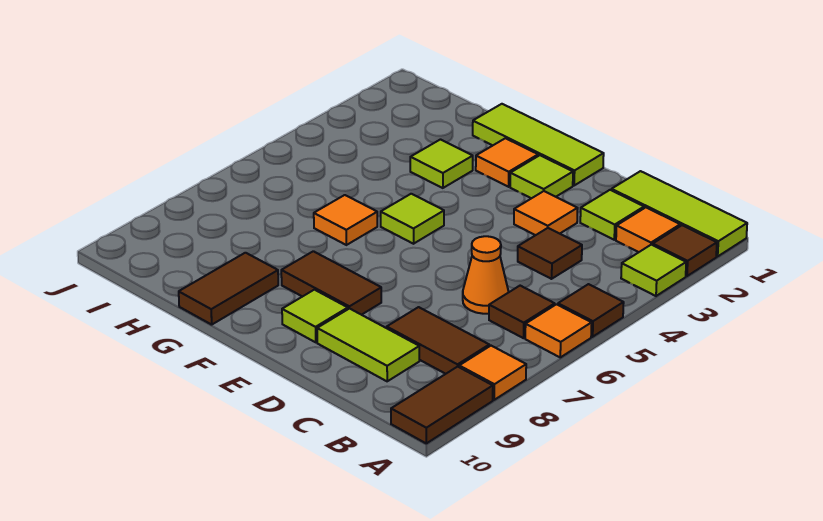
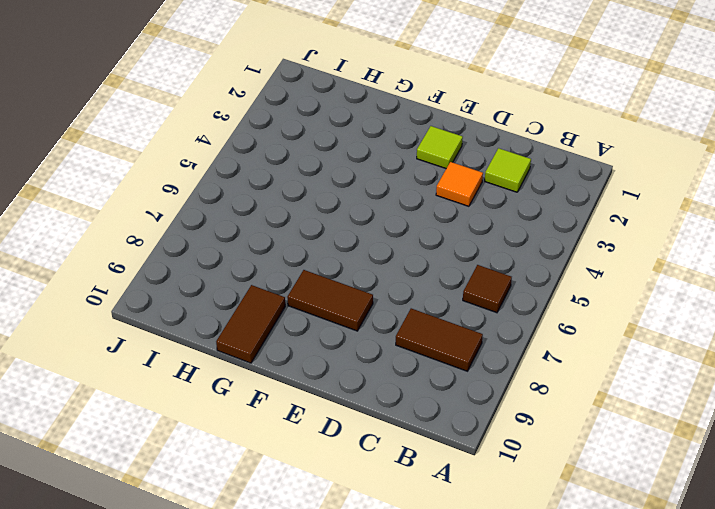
none -> lime 1x3 tile [612,171,747,256]
none -> brown 1x1 tile [653,225,717,276]
none -> lime 1x1 tile [621,245,686,296]

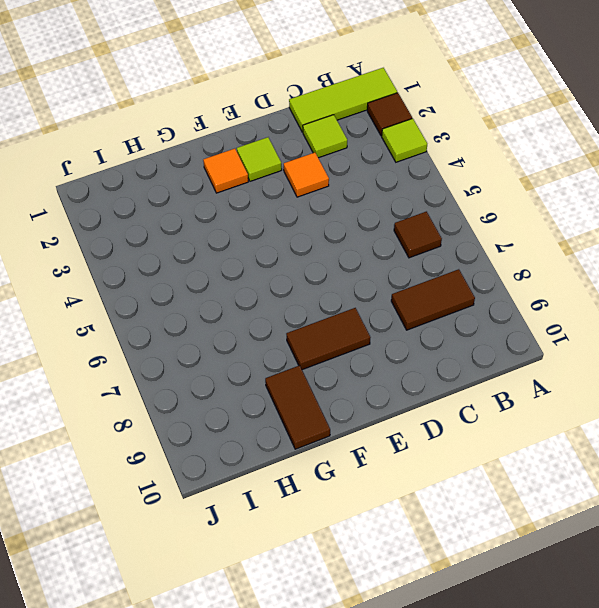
none -> brown 1x1 tile [558,284,624,337]
none -> orange 1x1 tile [525,304,592,357]
none -> orange 1x1 tile [459,346,526,400]

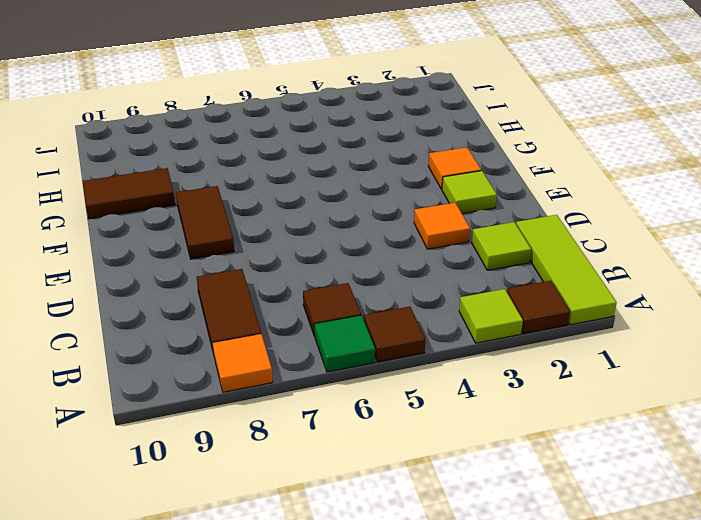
green 1x1 tile [315,315,375,372] -> orange 1x1 tile [525,304,592,357]
none -> brown 1x2 tile [391,367,493,443]
none -> orange 1x1 tile [616,208,680,252]
none -> brown 1x1 tile [518,228,582,279]

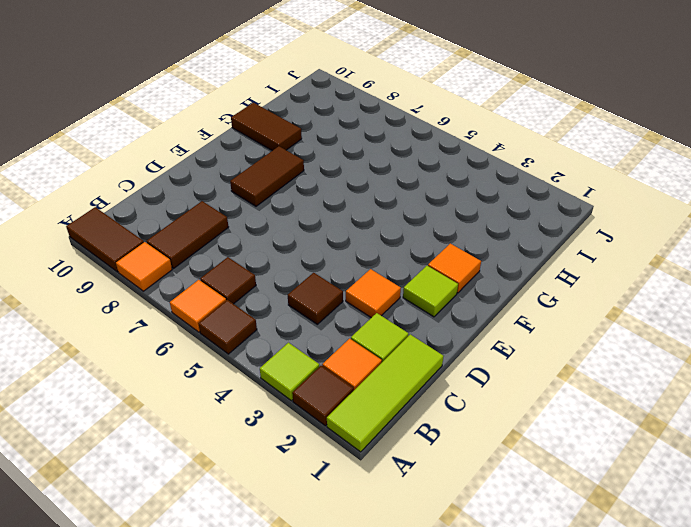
none -> orange 1x1 cone [463,236,508,314]
none -> lime 1x2 tile [317,308,419,381]
none -> lime 1x3 tile [473,104,604,185]

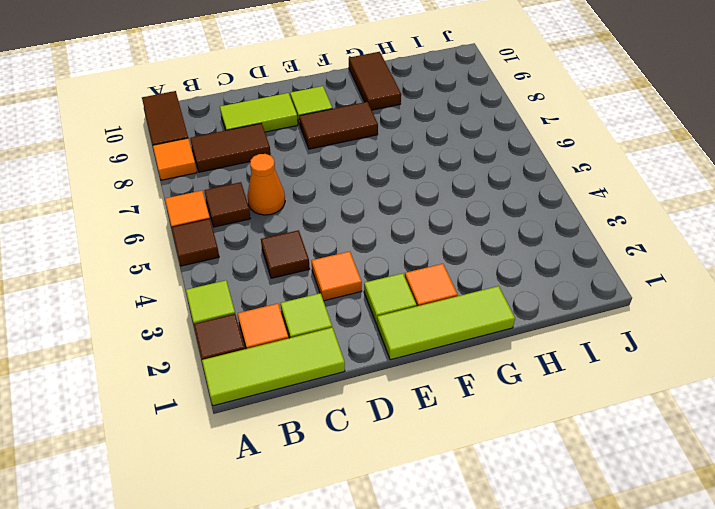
none -> lime 1x1 tile [381,194,444,244]
none -> lime 1x1 tile [410,140,473,188]
none -> orange 1x1 tile [314,195,377,245]

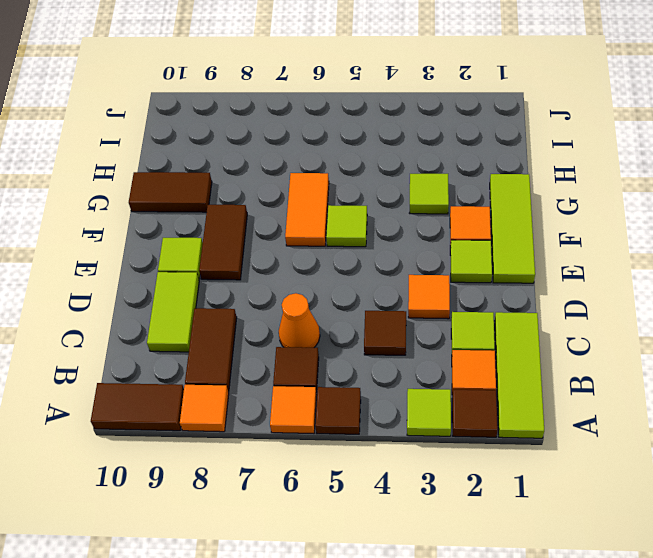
orange 1x2 tile [285,173,329,246] -> orange 1x1 tile [314,195,377,245]

